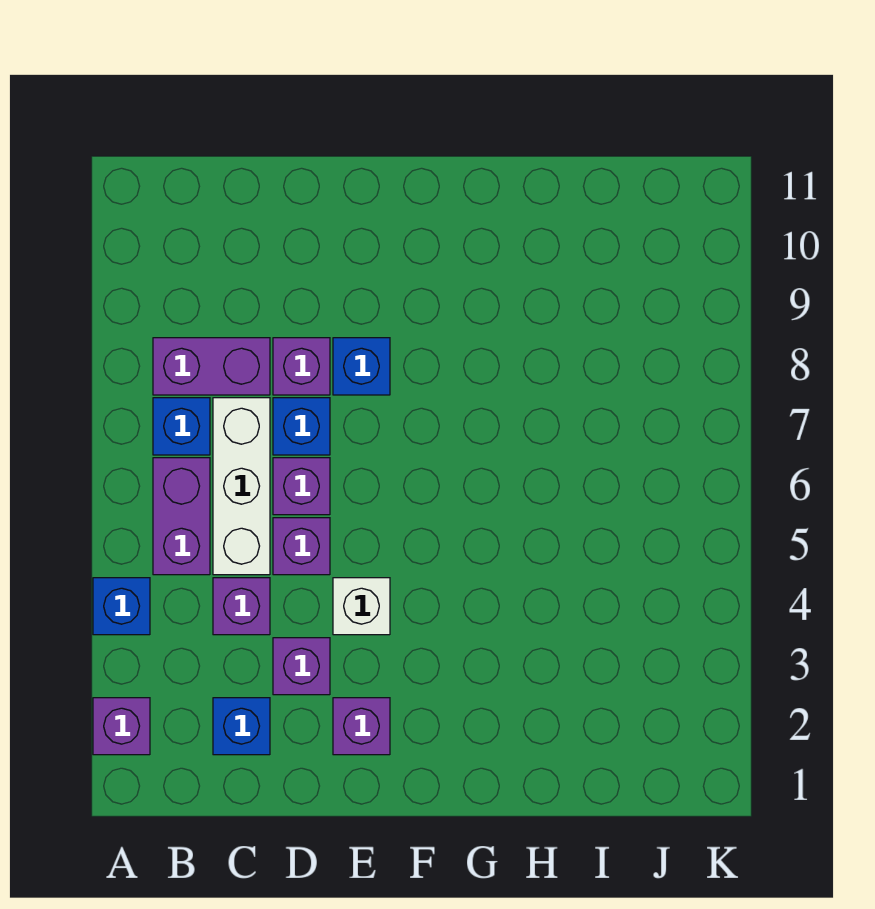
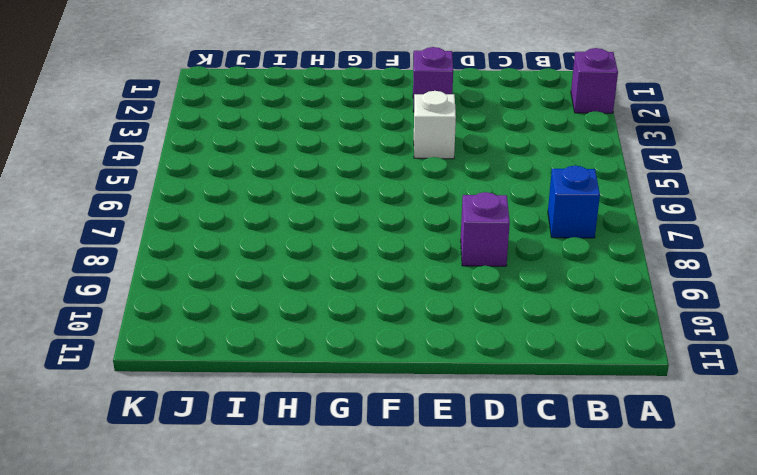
none -> blue 1x1 brick [93,578,150,635]
none -> purple 1x2 brick [153,458,210,575]
none -> purple 1x2 brick [153,338,270,395]

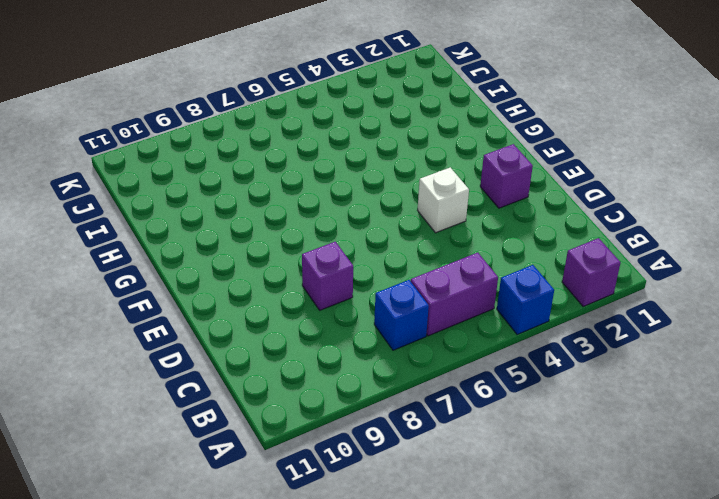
none -> purple 1x2 brick [153,338,270,395]
none -> blue 1x1 brick [213,698,270,755]
none -> purple 1x1 brick [213,578,270,635]

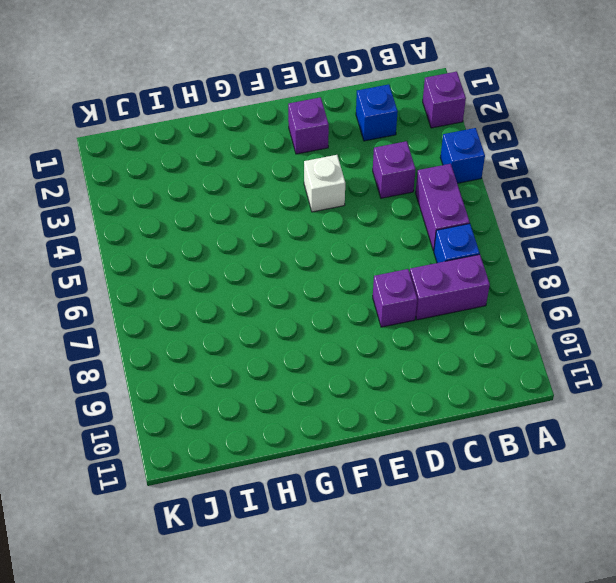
none -> white 1x3 brick [213,398,270,575]
none -> purple 1x1 brick [273,638,330,695]
none -> purple 1x1 brick [273,518,330,575]

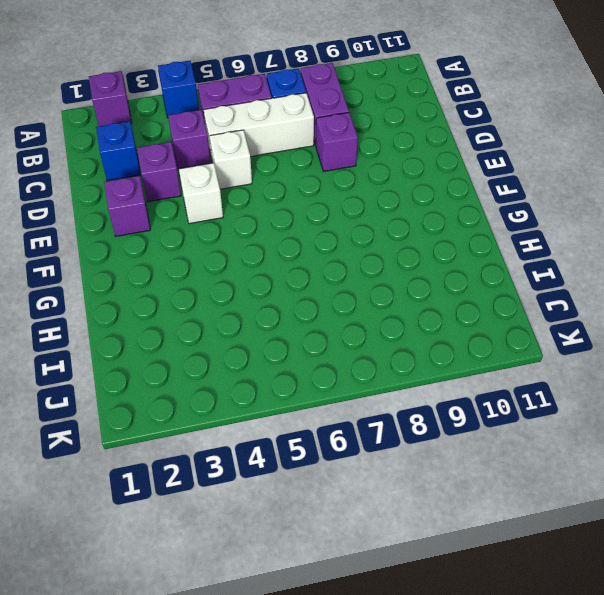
white 1x1 brick [210,130,252,189] -> purple 1x1 brick [273,518,330,575]
none -> purple 1x1 brick [273,458,330,515]
none -> blue 1x1 brick [273,398,330,455]
none -> blue 1x1 brick [333,338,390,395]

